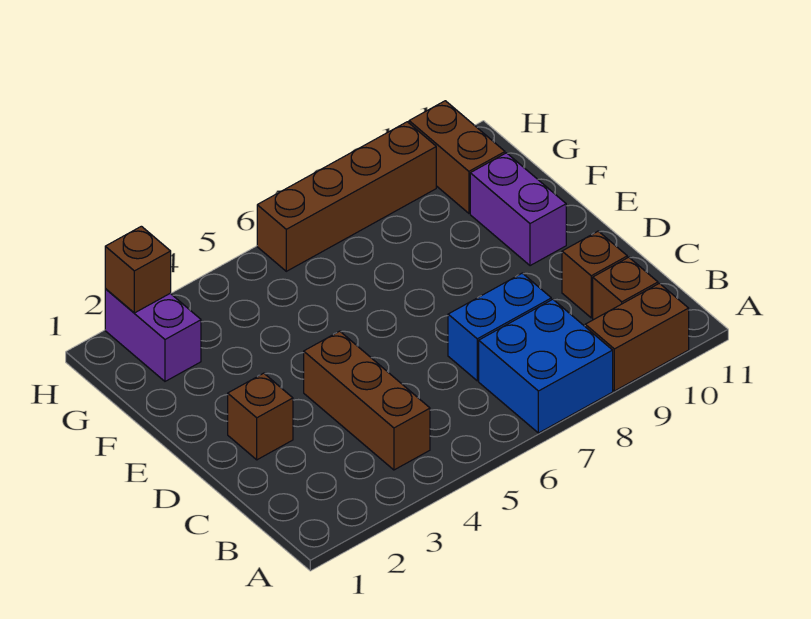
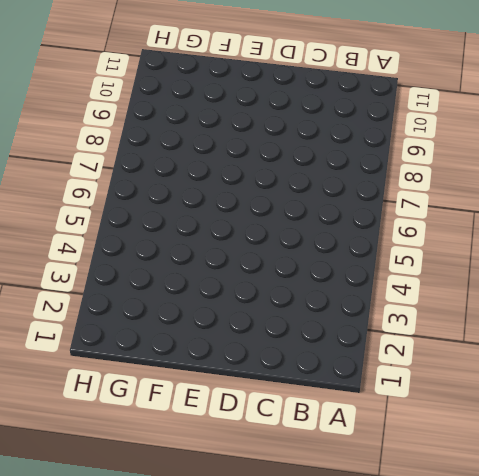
none -> blue 2x2 brick [479,299,613,433]
none -> brown 1x2 brick [585,283,689,391]
none -> brown 1x3 brick [304,331,430,470]

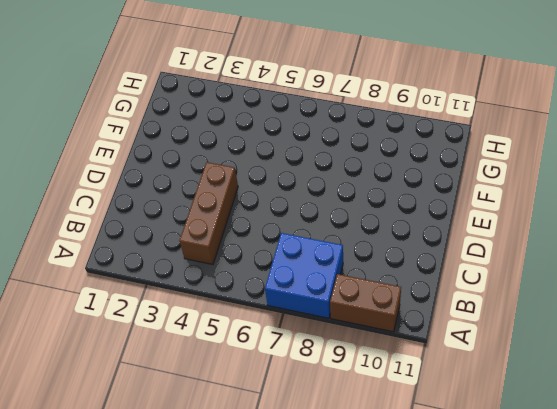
none -> brown 1x1 brick [593,257,658,320]
none -> blue 1x2 brick [448,273,551,381]
none -> brown 1x1 brick [562,231,627,318]

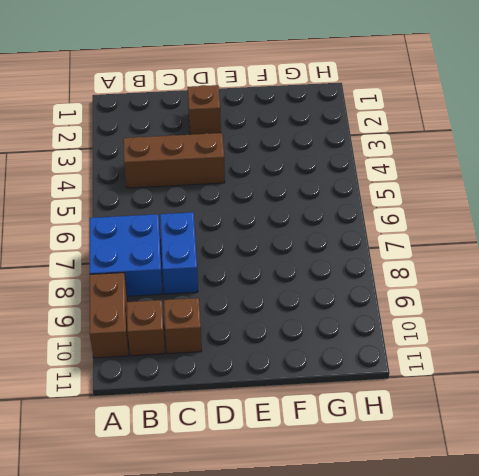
none -> purple 1x2 brick [470,153,566,266]
none -> purple 1x2 brick [105,289,201,381]
none -> brown 1x2 brick [409,101,505,213]

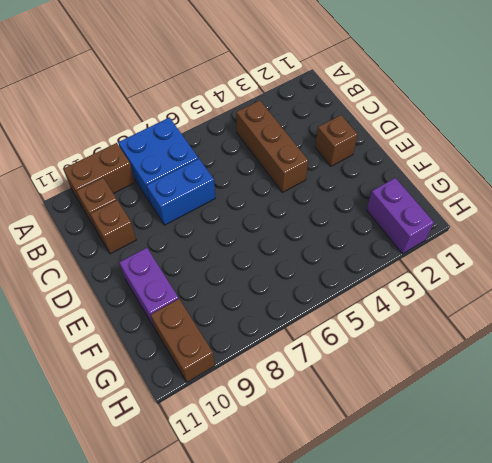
none -> brown 1x4 brick [257,122,436,271]
none -> brown 1x1 brick [105,226,171,313]

